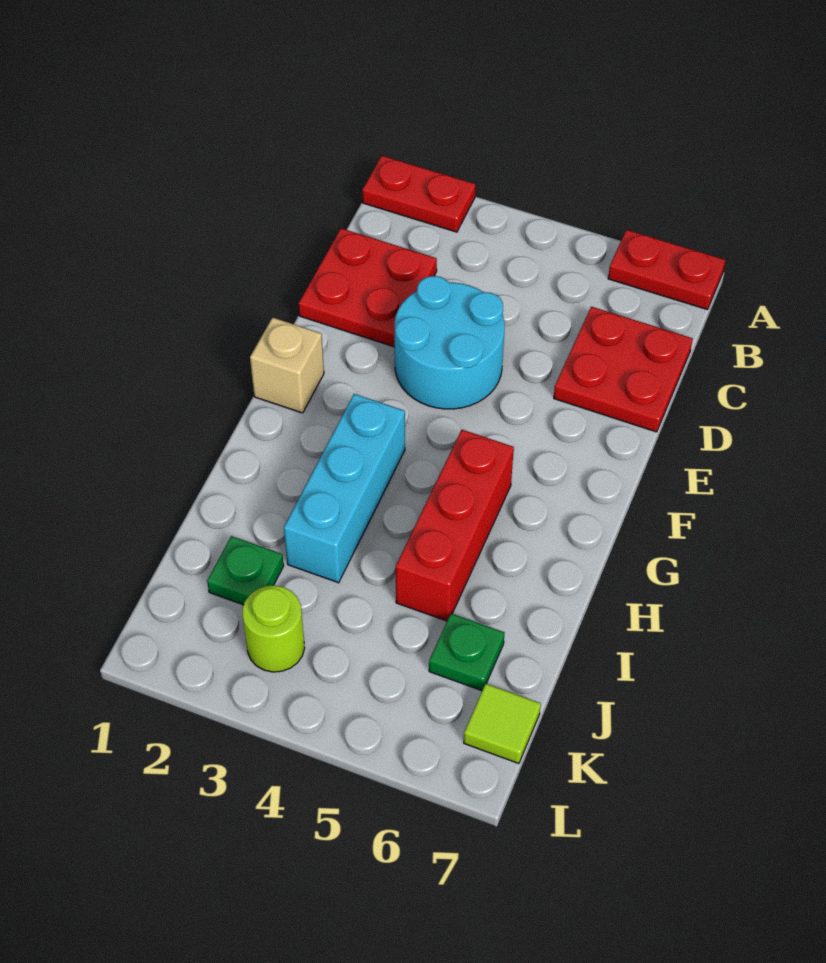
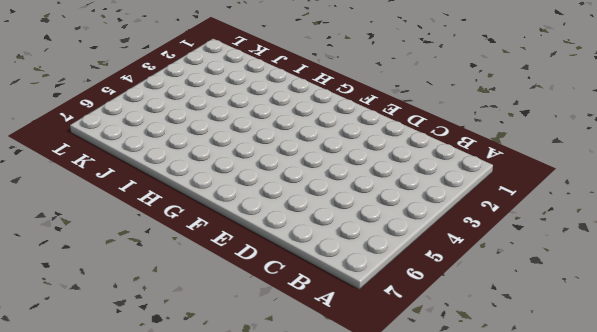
none -> red 1x2 plate [362,156,475,232]
none -> red 1x2 plate [608,230,725,310]
none -> red 2x2 plate [299,228,437,347]

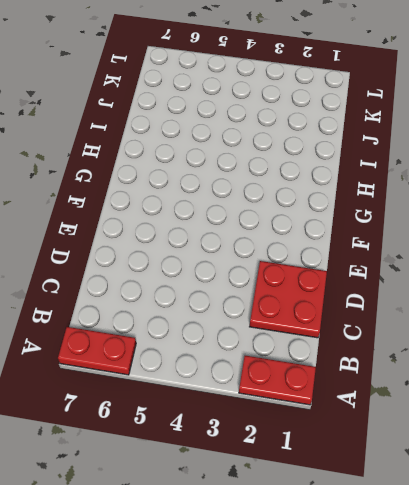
none -> red 2x2 plate [554,307,693,432]
none -> cyan 2x2 round brick [395,276,505,409]
none -> tan 1x1 brick [250,318,324,413]

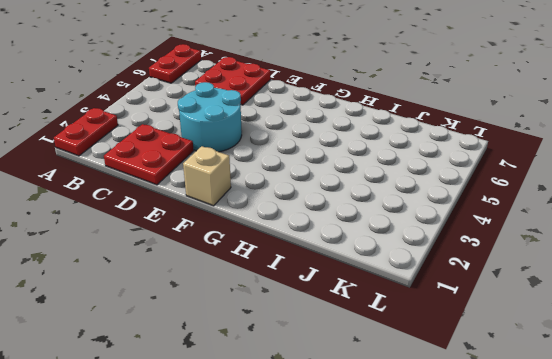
none -> cyan 1x3 brick [284,394,405,583]
none -> red 1x3 brick [396,430,514,621]
none -> green 1x1 plate [207,536,284,605]

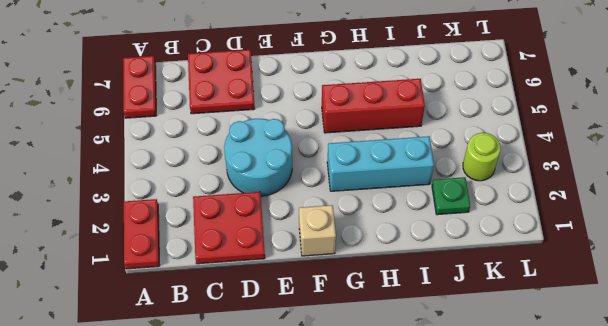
none -> green 1x1 plate [429,614,505,691]
none -> lime 1x1 tile [464,684,541,764]

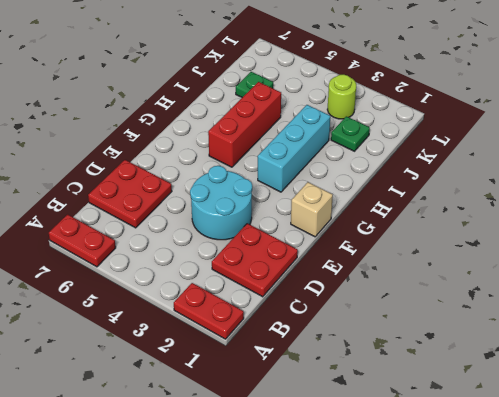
none -> lime 1x1 tile [464,684,541,764]

